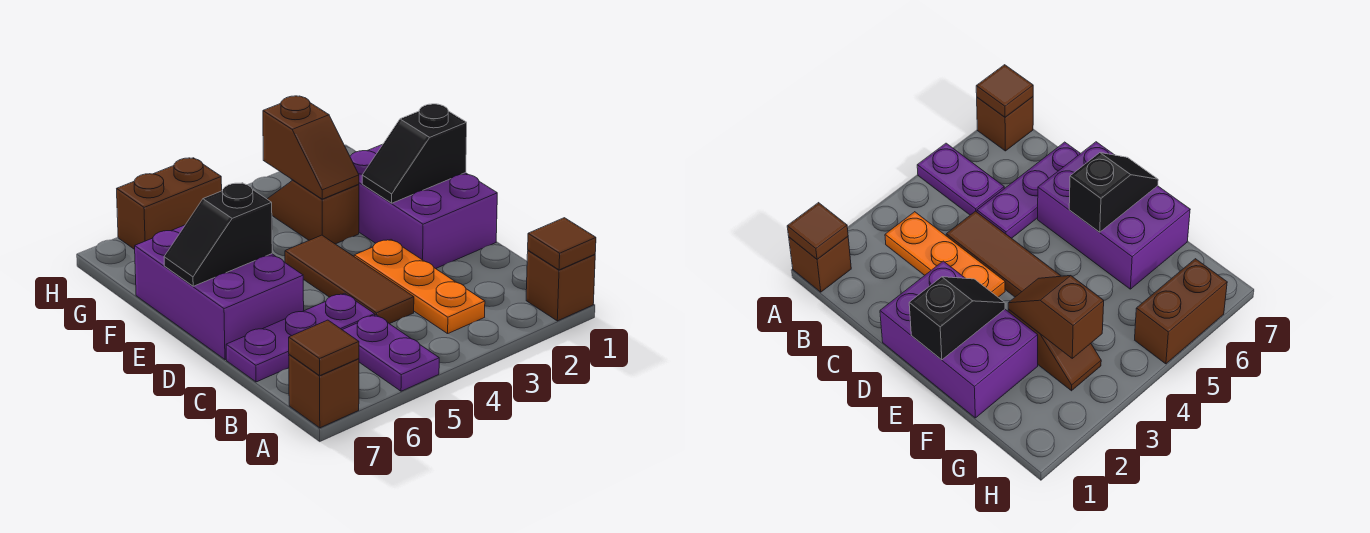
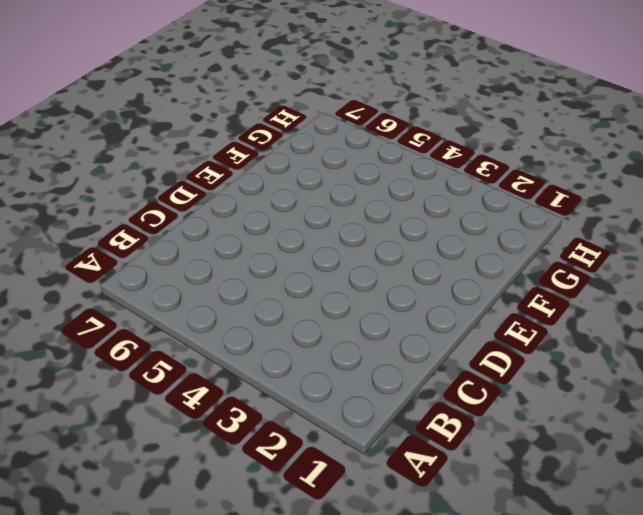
none -> brown 1x1 brick [526,250,595,321]
none -> purple 1x2 plate [343,315,439,391]
none -> brown 1x1 brick [289,354,359,428]

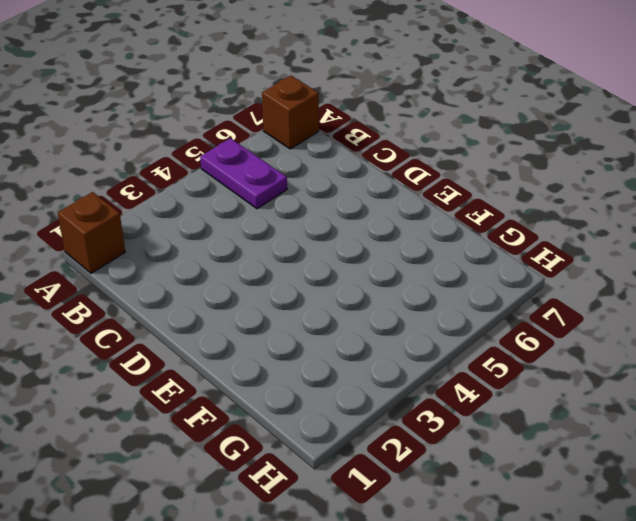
none -> orange 1x3 plate [354,240,485,334]
none -> brown 1x3 tile [285,235,414,324]
none -> purple 1x3 plate [226,293,375,382]

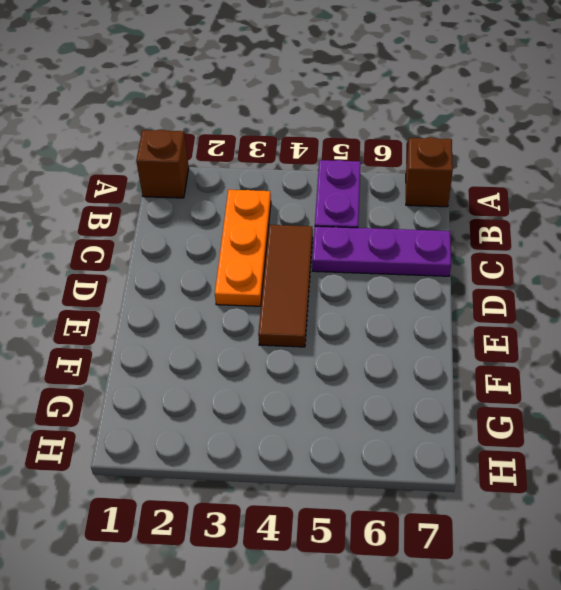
none -> purple 2x3 brick [350,144,497,269]
none -> purple 2x3 brick [135,225,304,360]
none -> brown 1x2 slope [267,180,359,244]

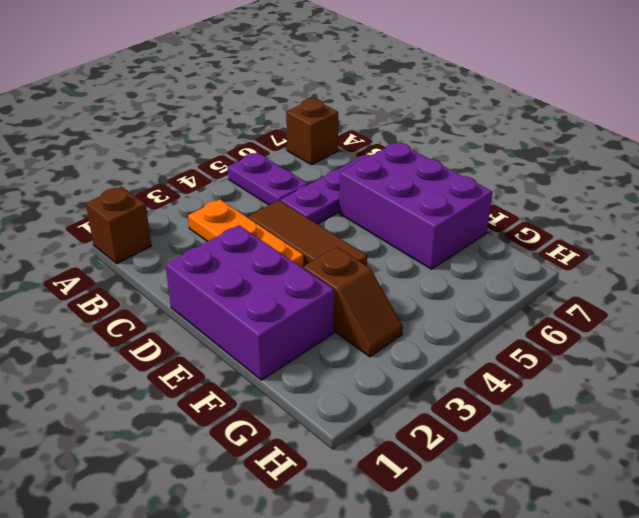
none -> brown 1x2 brick [117,158,222,249]
none -> brown 1x1 tile [528,218,596,270]
none -> brown 1x1 tile [289,320,359,375]

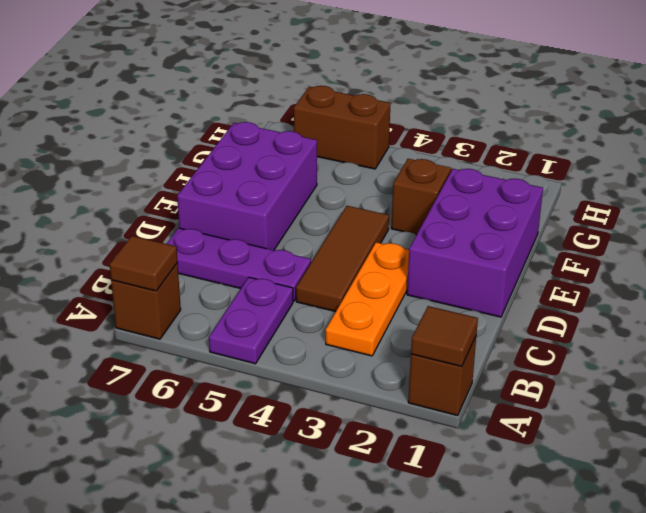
none -> black 1x2 slope [362,104,467,203]
none -> black 1x2 slope [164,183,272,286]
none -> brown 1x2 slope [263,96,359,199]

